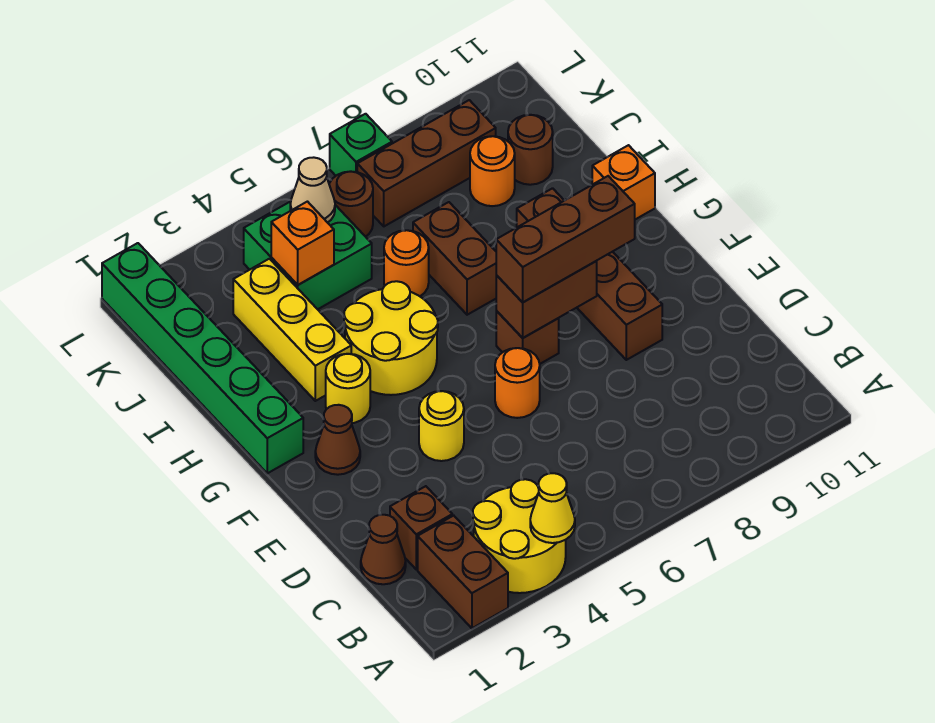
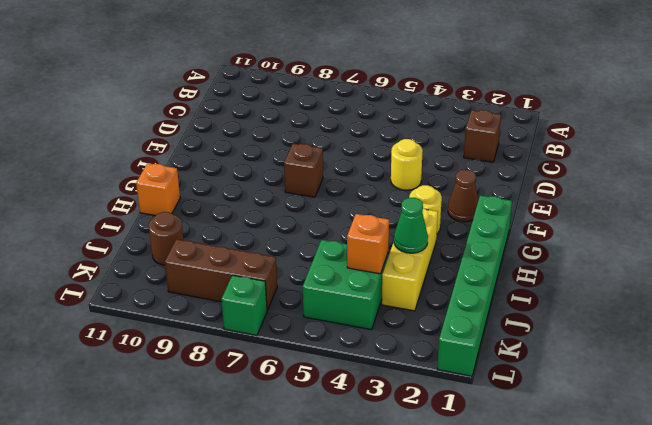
green 1x1 cone [394,198,428,253] -> none
none -> brown 1x2 brick [418,516,508,628]
none -> yellow 2x2 round brick [473,479,566,593]
none -> brown 1x1 cone [361,515,406,584]

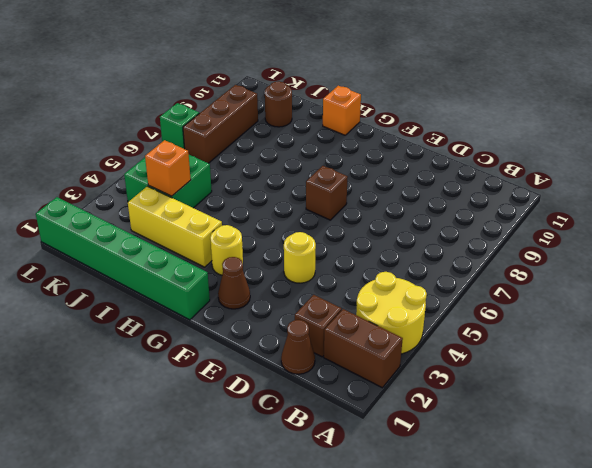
none -> orange 1x1 round brick [495,348,540,418]
none -> brown 1x4 brick [517,188,662,360]
none -> yellow 2x2 round brick [344,281,438,395]

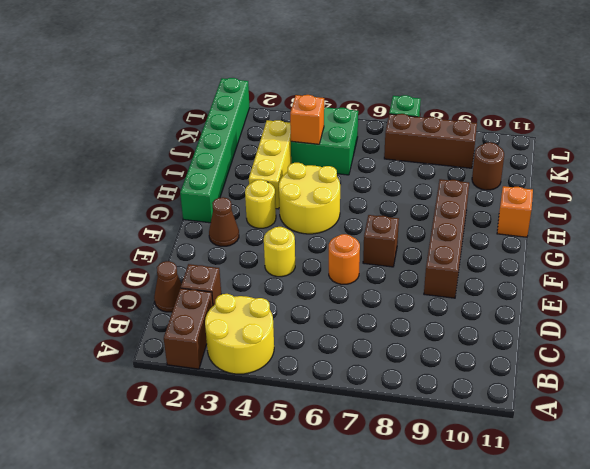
none -> brown 1x2 brick [413,202,496,315]
none -> orange 1x1 round brick [384,230,429,296]
none -> orange 1x1 round brick [470,136,515,206]

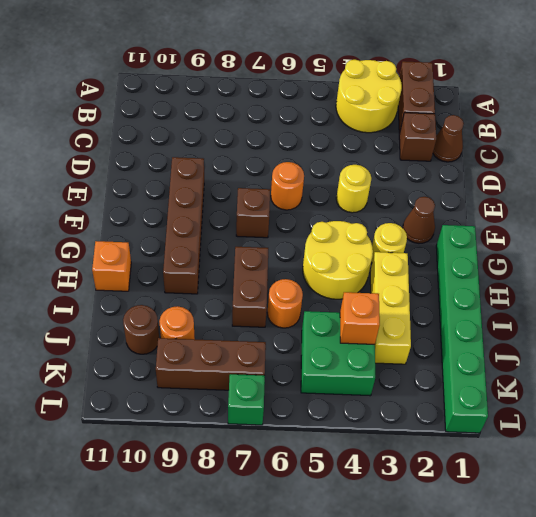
none -> brown 1x1 round brick [329,171,373,237]
none -> yellow 1x1 cone [530,473,575,543]
none -> brown 1x2 brick [496,261,597,338]

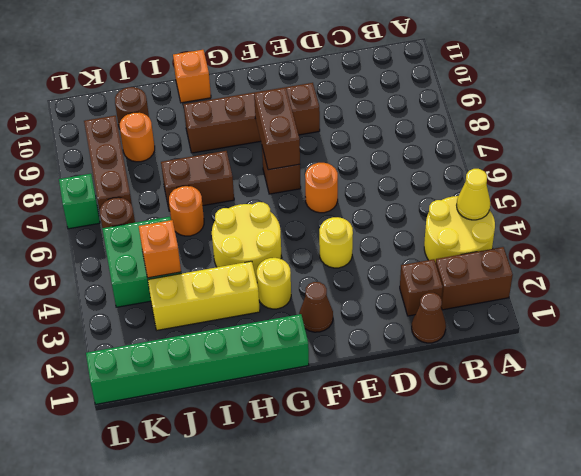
none -> tan 1x1 cone [290,157,335,223]
none -> brown 1x3 brick [496,176,635,302]

